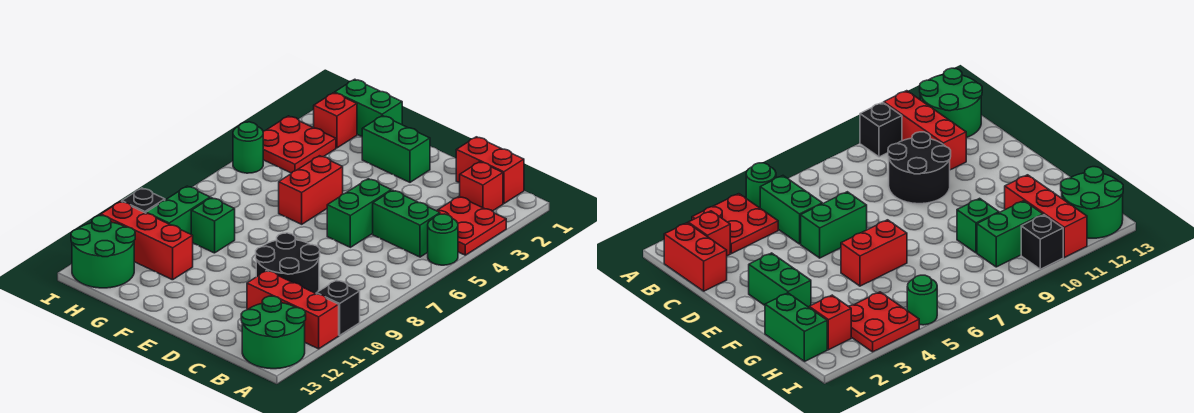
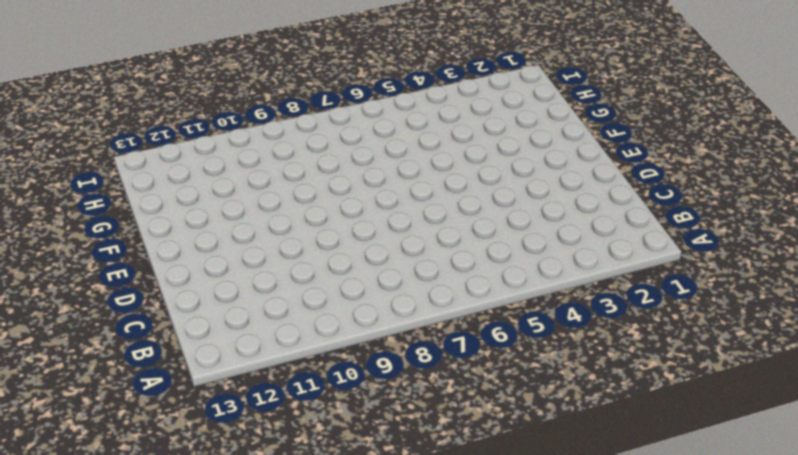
none -> red 2x2 plate [437,197,506,255]
none -> green 1x1 round brick [428,214,458,265]
none -> black 1x1 brick [316,280,360,335]

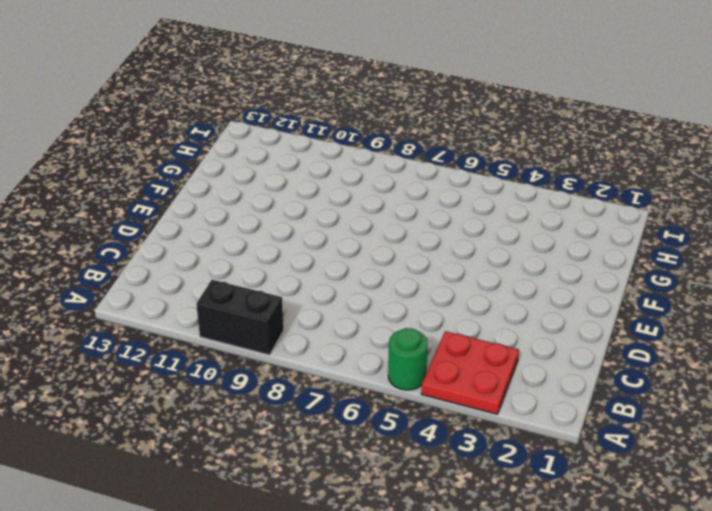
black 1x2 brick [196,280,284,355] -> black 1x1 brick [316,280,360,335]
none -> red 1x3 brick [247,271,339,349]
none -> green 2x2 round brick [241,296,306,369]
none -> red 1x2 brick [456,137,524,204]

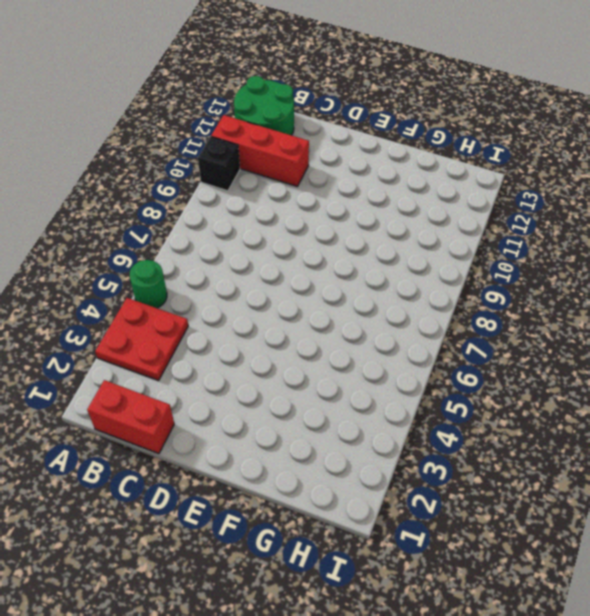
none -> red 1x1 brick [460,162,503,211]
none -> green 1x2 brick [373,190,440,257]
none -> black 2x2 round brick [256,233,320,293]

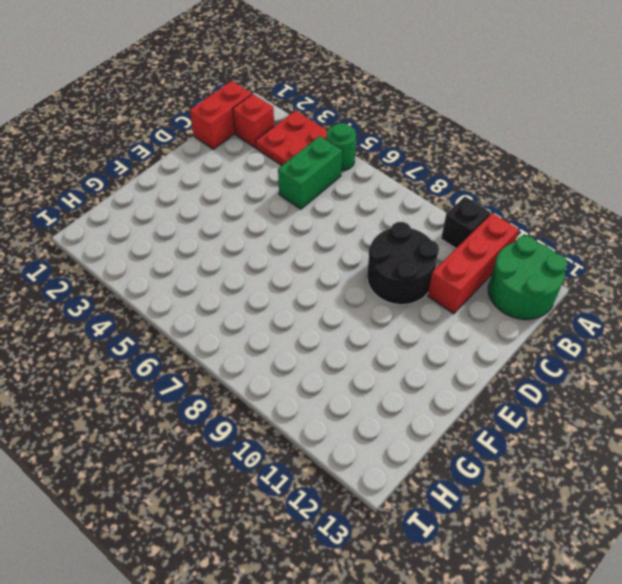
none -> green 1x2 brick [327,179,391,247]
none -> green 1x2 brick [362,116,430,182]
none -> red 1x2 brick [279,156,343,224]

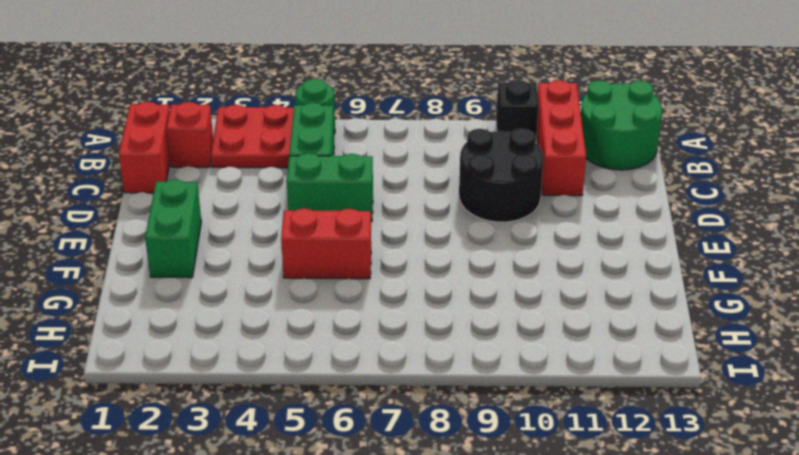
none -> green 1x2 brick [335,79,402,136]
none -> green 1x1 brick [191,198,235,253]
none -> red 1x3 brick [101,201,193,280]

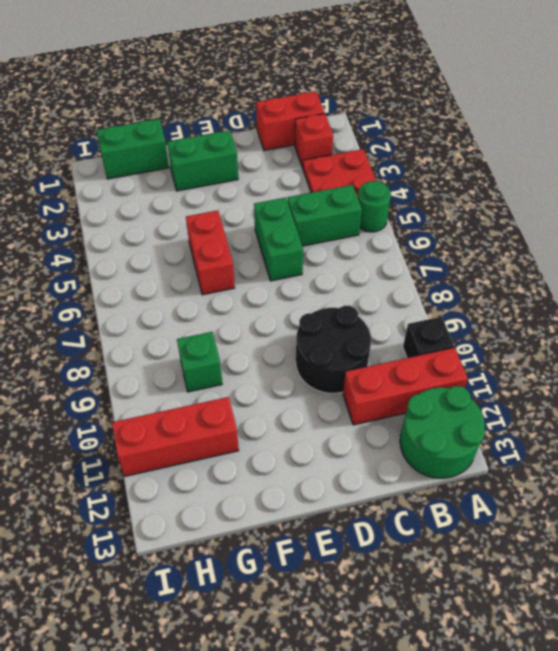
none -> red 1x1 brick [314,93,357,148]
none -> red 2x2 plate [263,116,336,173]
none -> green 1x2 brick [146,186,210,234]

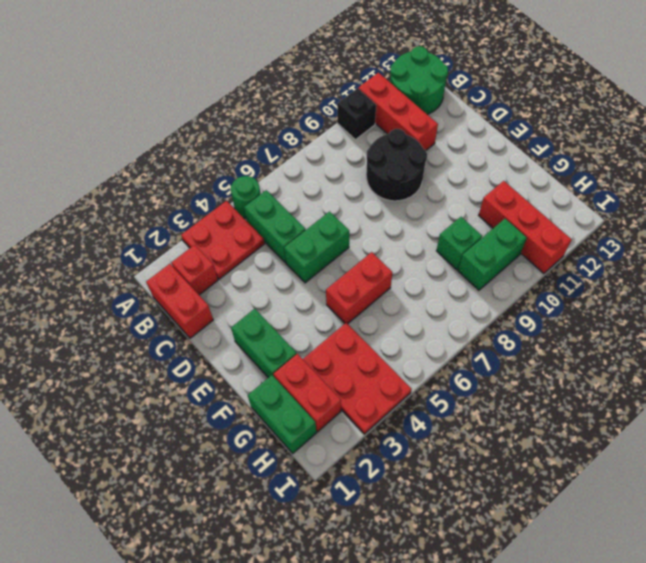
red 1x2 brick [273,354,341,432] -> red 1x1 brick [314,93,357,148]
red 2x3 plate [303,323,411,434] -> red 2x2 plate [263,116,336,173]
none -> green 2x2 round brick [71,216,135,288]
none -> green 1x1 round brick [233,122,263,173]
none -> black 1x1 brick [122,188,165,213]

